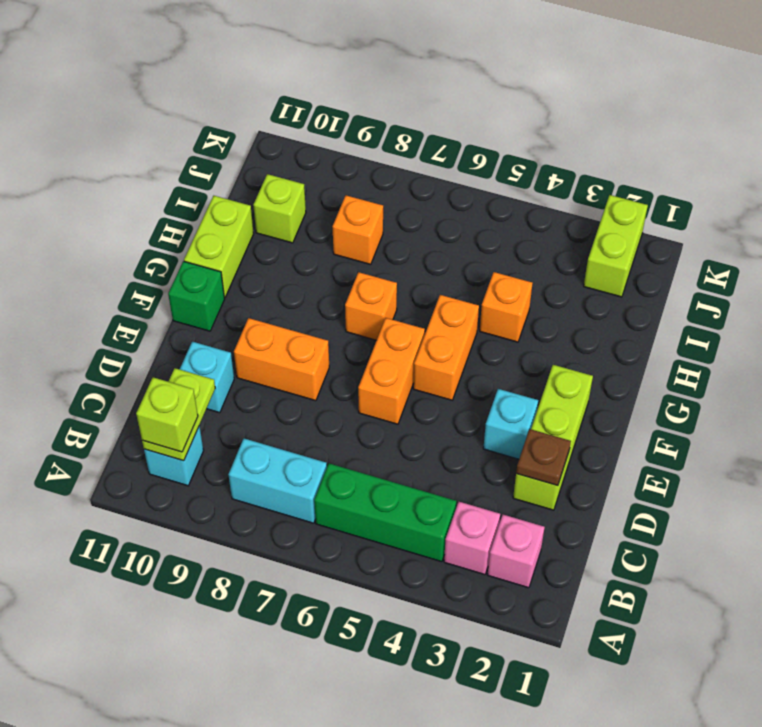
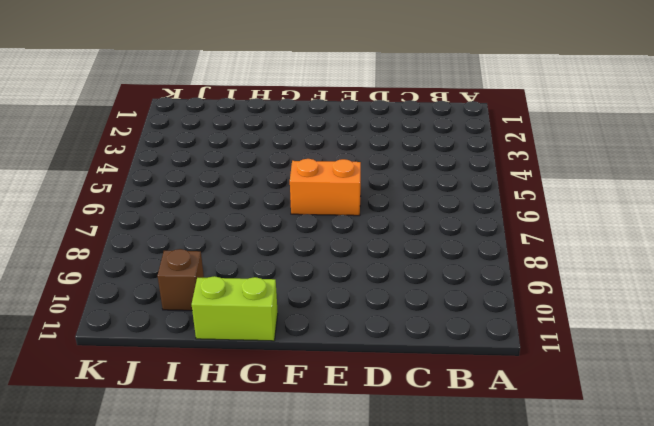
brown 1x1 brick [157,249,204,311] -> lime 1x1 brick [253,174,306,243]
none -> pink 1x1 brick [488,515,545,588]
none -> pink 1x1 brick [444,502,500,575]
none -> green 1x3 brick [314,463,456,562]

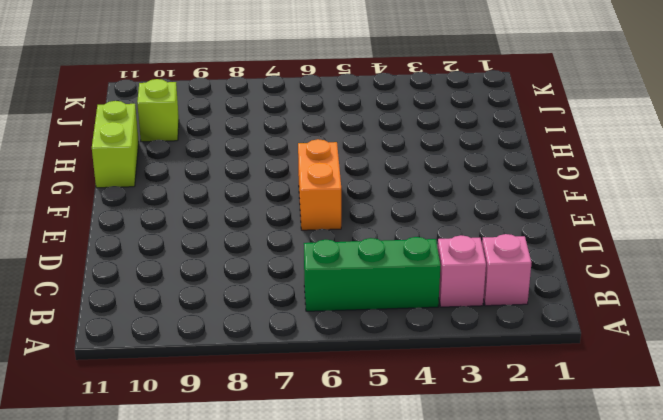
none -> cyan 1x2 brick [228,438,327,523]
none -> cyan 1x1 brick [144,426,204,486]
none -> lime 1x3 brick [513,365,593,510]

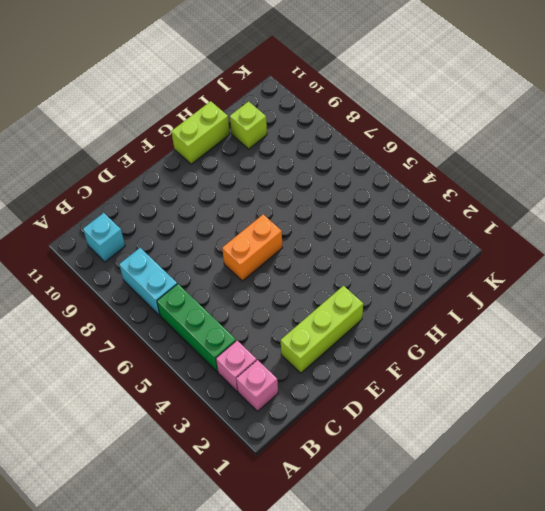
none -> cyan 1x1 brick [180,342,234,413]
none -> cyan 1x1 brick [483,389,538,459]
none -> orange 1x2 brick [234,318,329,401]

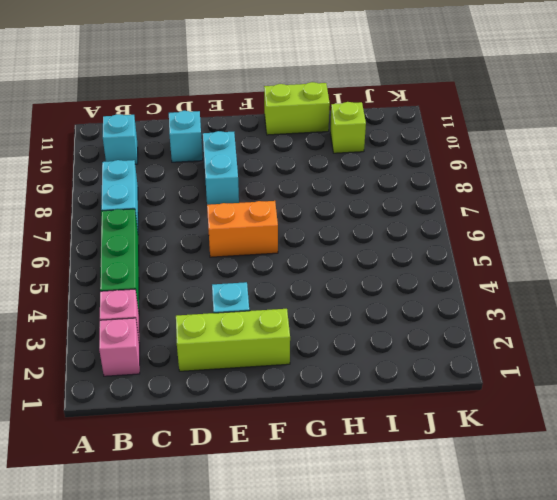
cyan 1x2 brick [203,131,239,205] -> orange 1x2 brick [234,318,329,401]
none -> orange 1x2 brick [413,295,479,400]
none -> green 1x1 brick [168,261,225,331]
none -> orange 1x1 brick [345,272,397,340]

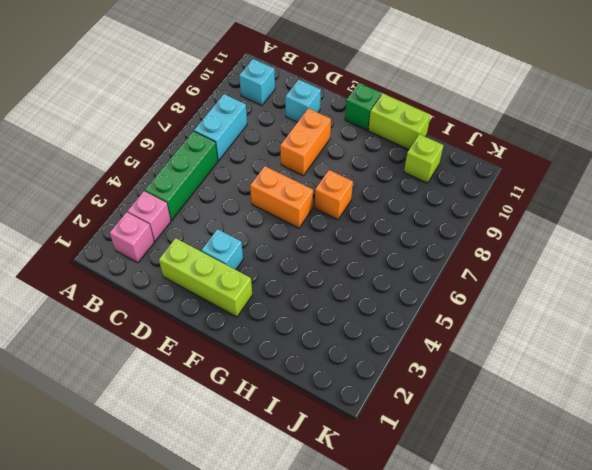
none -> orange 1x2 brick [413,295,479,400]
none -> orange 1x1 brick [480,272,532,342]
none -> orange 1x1 brick [332,195,383,264]

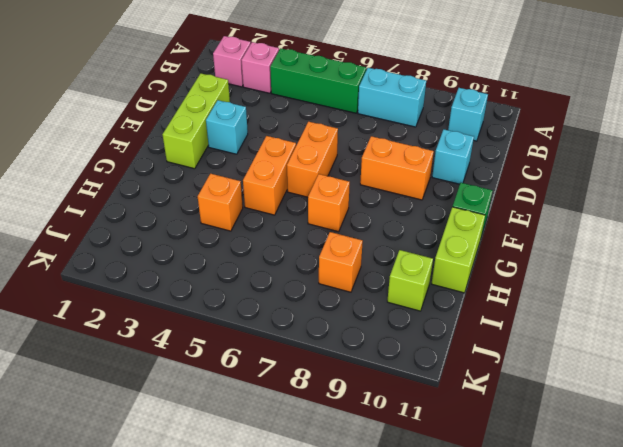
none -> lime 1x2 brick [584,195,648,297]
none -> lime 1x2 plate [142,368,215,461]
none -> brown 1x1 plate [516,429,571,486]

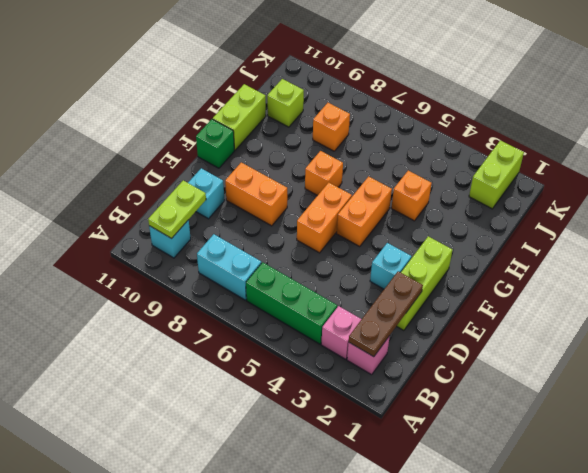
brown 1x3 plate [349,271,423,357] -> brown 1x1 plate [516,429,571,486]
none -> lime 1x1 brick [136,377,198,452]

